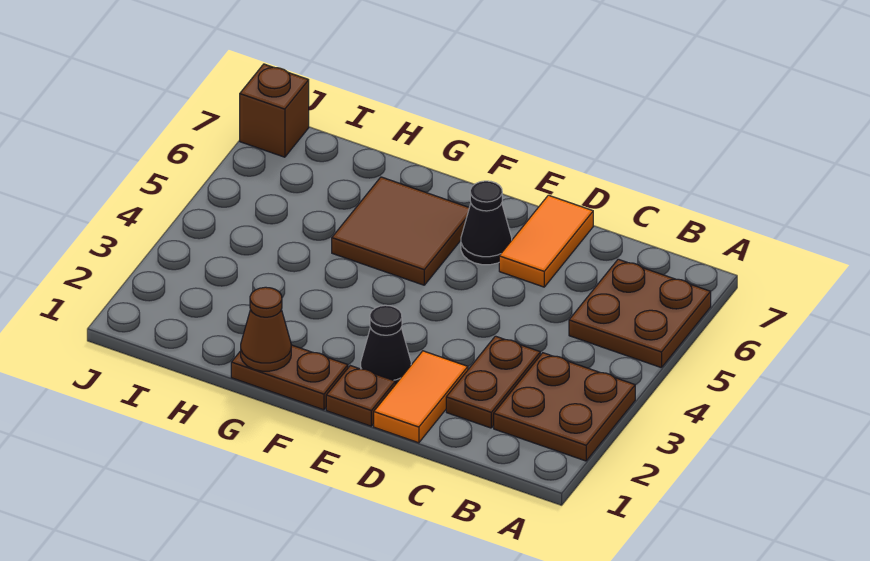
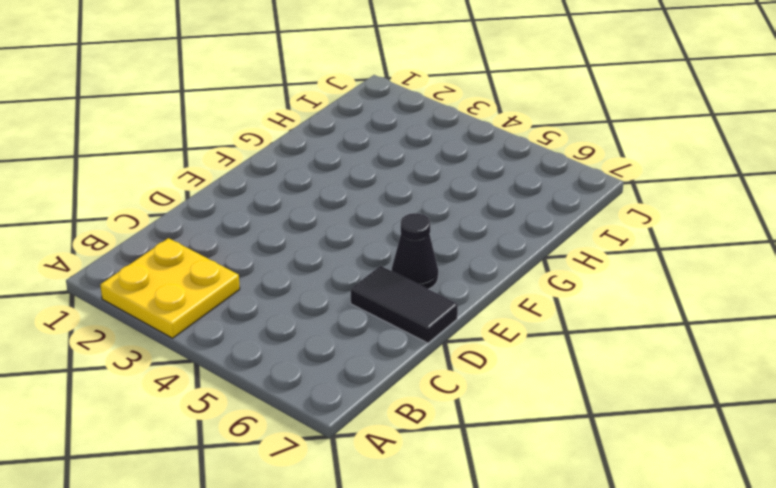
yellow 2x2 plate [100,238,240,338] -> brown 2x2 plate [494,353,635,461]
black 1x2 tile [351,266,458,343] -> orange 1x2 tile [499,195,593,287]
none -> brown 2x2 plate [569,259,711,368]
none -> brown 1x2 plate [446,336,540,428]
none -> orange 1x2 tile [374,351,468,443]

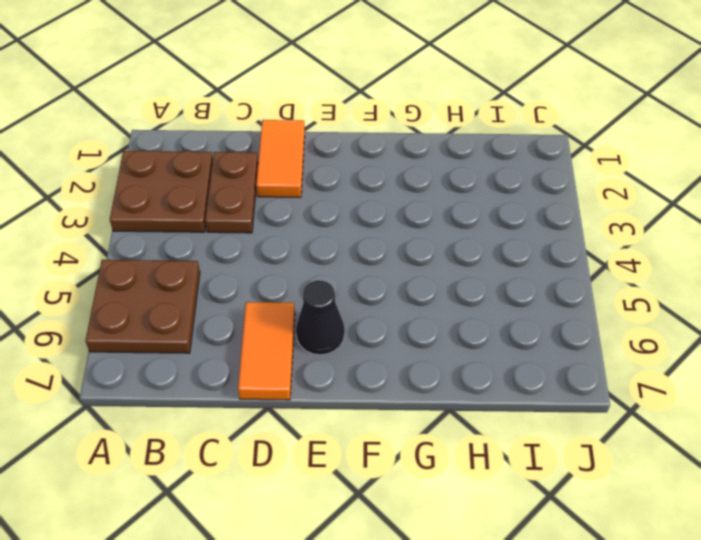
none -> brown 1x1 plate [326,366,395,426]
none -> black 1x1 cone [361,305,411,384]
none -> brown 1x2 plate [231,345,348,410]

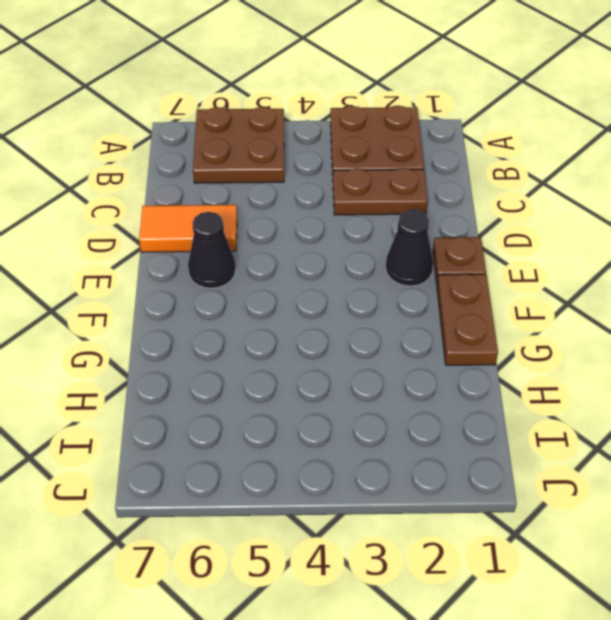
none -> orange 1x2 tile [374,351,468,443]
none -> brown 2x2 tile [332,177,469,285]
none -> brown 1x1 brick [240,64,309,157]

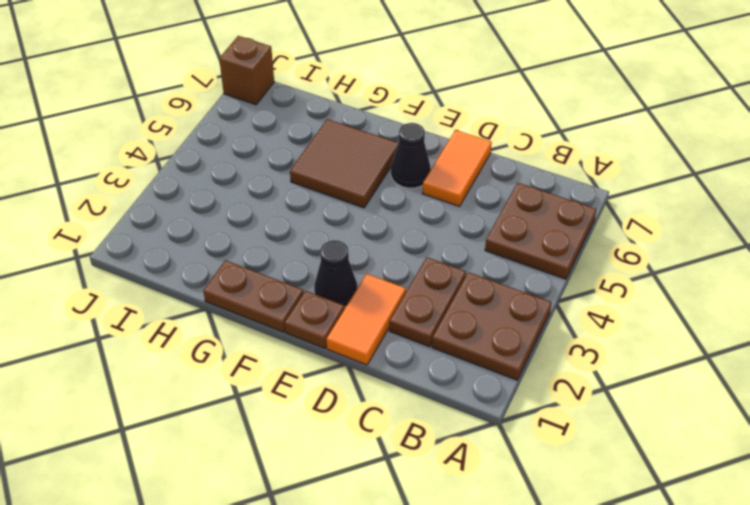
none -> brown 1x1 cone [241,287,291,371]

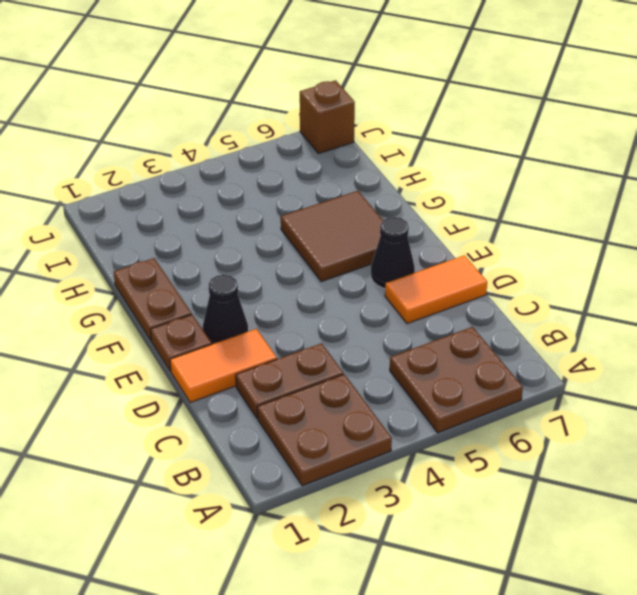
none -> brown 1x1 cone [241,287,291,371]

